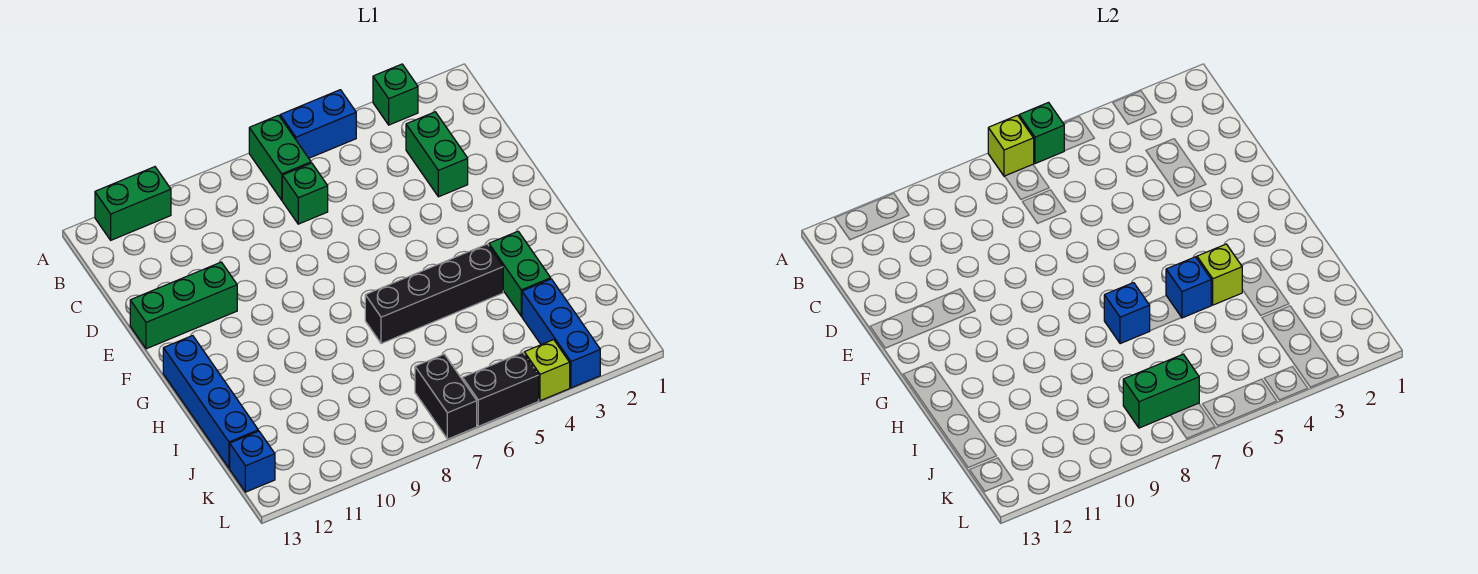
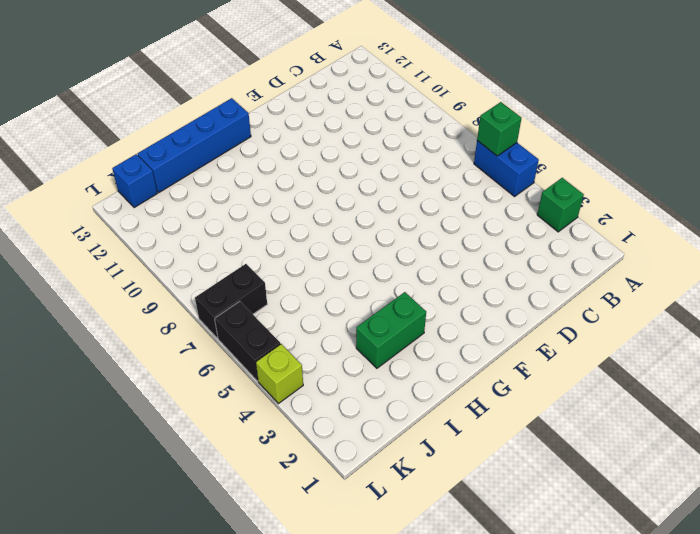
none -> green 1x2 brick [249,115,311,200]
none -> green 1x2 brick [95,167,171,240]
none -> green 1x2 brick [406,112,468,197]

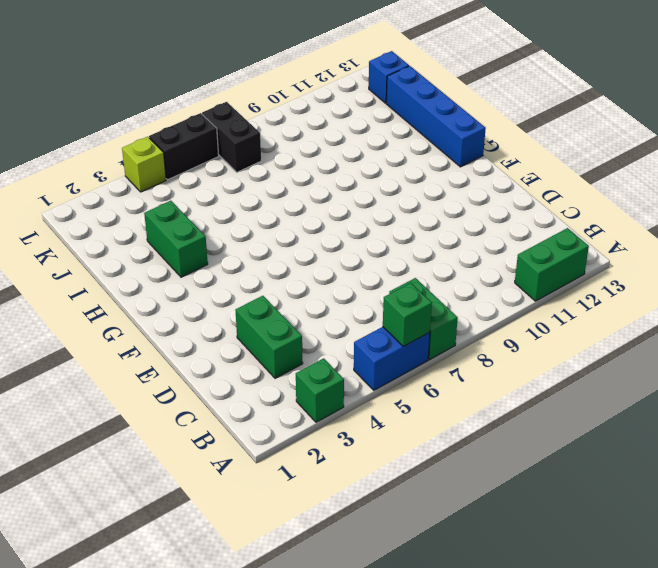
none -> green 1x1 brick [282,163,328,224]
none -> green 1x3 brick [130,262,237,349]
none -> black 1x4 brick [365,244,503,344]

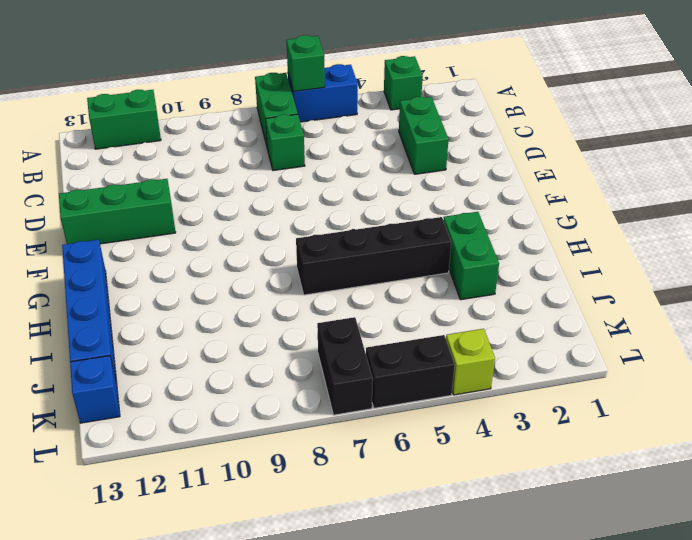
none -> blue 1x3 brick [522,279,600,388]
none -> lime 1x1 brick [988,115,1034,176]
none -> lime 1x1 brick [1197,244,1242,305]

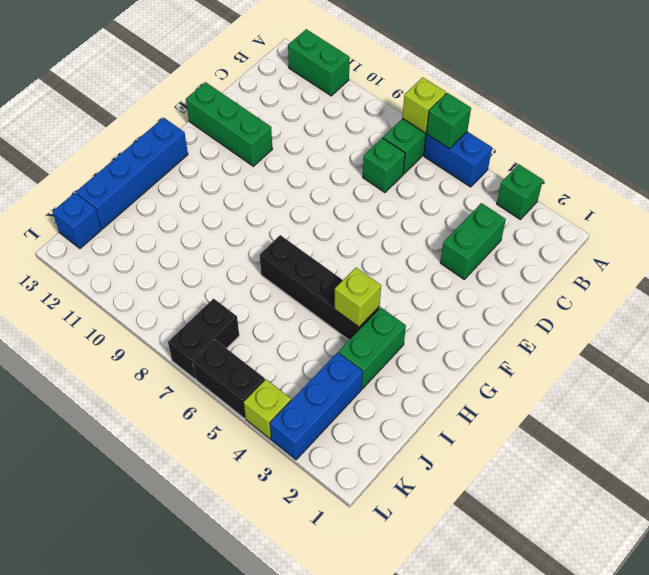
none -> blue 1x1 brick [1166,257,1211,318]
none -> blue 1x1 brick [1104,283,1150,344]
none -> green 1x2 brick [1123,354,1199,428]

